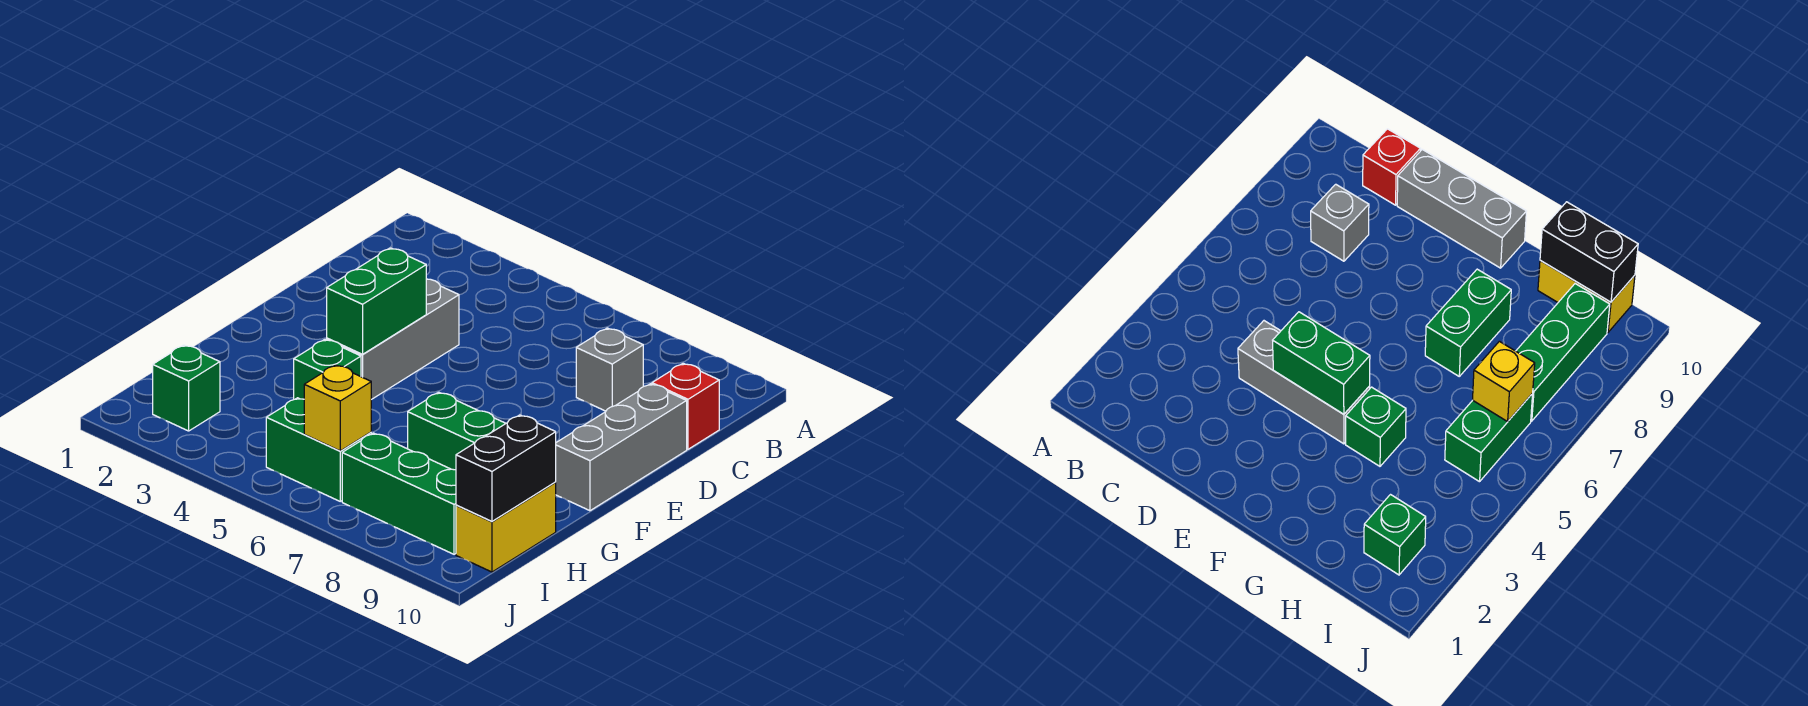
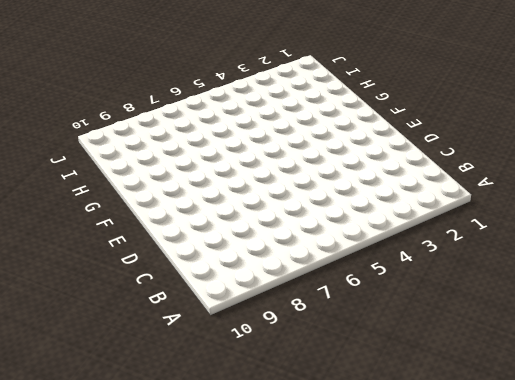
none -> grey 1x1 brick [576,328,643,411]
none -> red 1x1 brick [652,363,719,449]
none -> grey 1x3 brick [327,279,459,400]

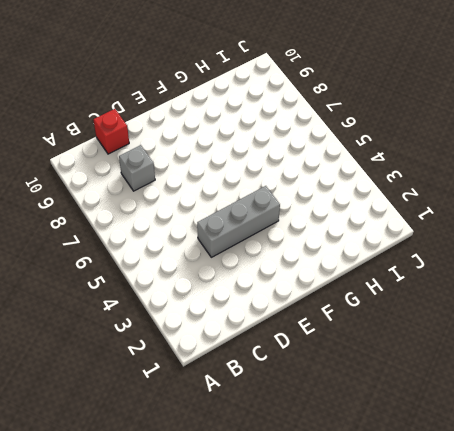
none -> grey 1x3 brick [556,384,687,511]
none -> green 1x1 brick [294,340,361,399]
none -> green 1x2 brick [408,392,506,470]

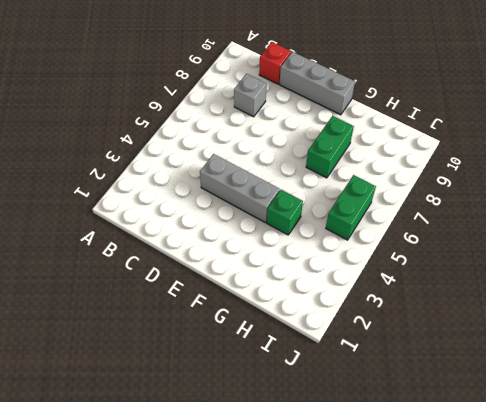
none -> yellow 1x2 brick [456,482,556,572]
none -> green 1x1 brick [153,345,220,431]
none -> green 1x3 brick [342,433,456,554]

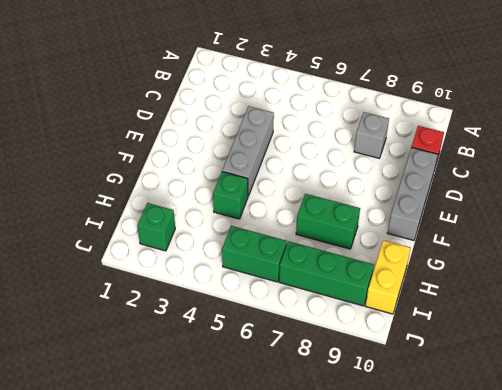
none -> green 1x2 brick [327,248,426,354]
none -> black 1x2 brick [456,415,556,521]
none -> yellow 1x1 brick [304,365,371,451]

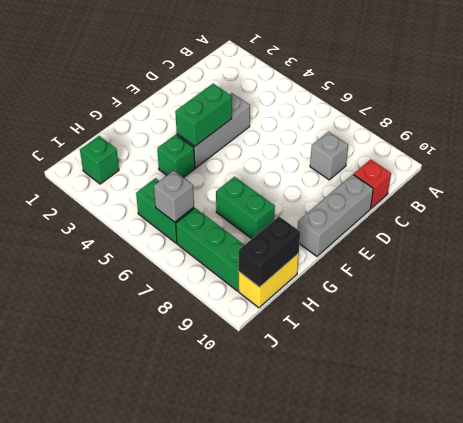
grey 1x1 brick [154,171,194,222] -> yellow 1x1 brick [304,365,371,451]

